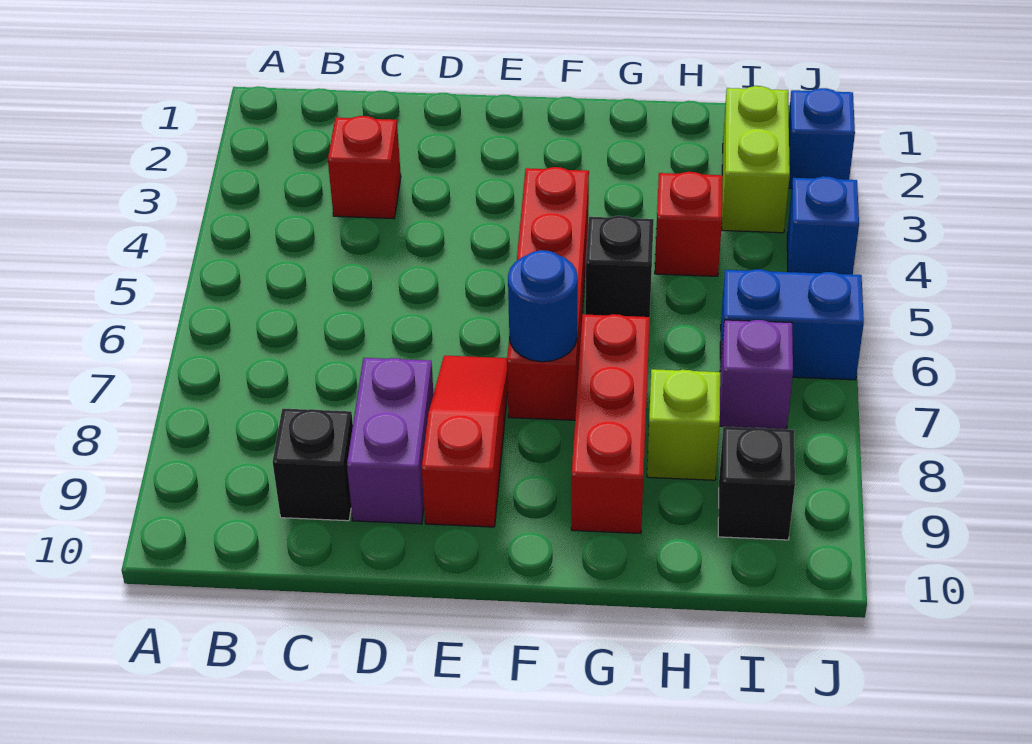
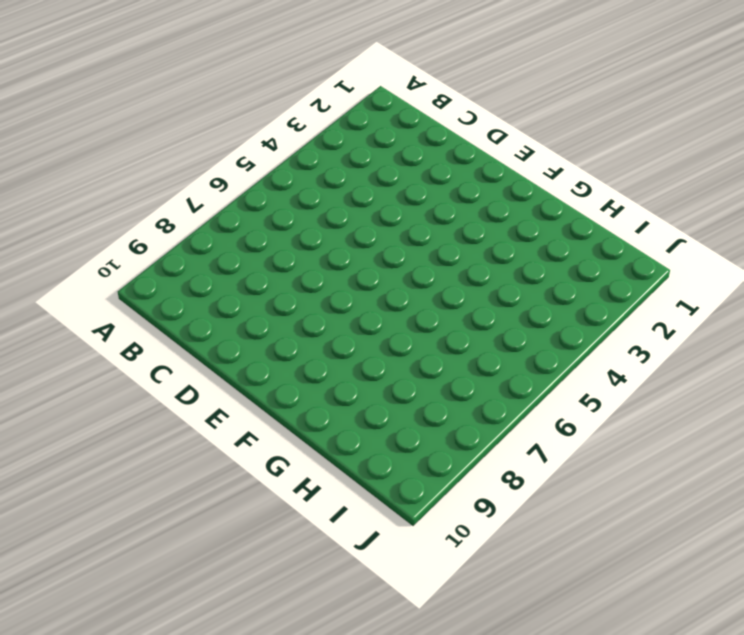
none -> red 1x1 brick [328,116,401,219]
none -> black 1x1 brick [273,409,353,521]
none -> purple 1x2 brick [347,358,434,524]

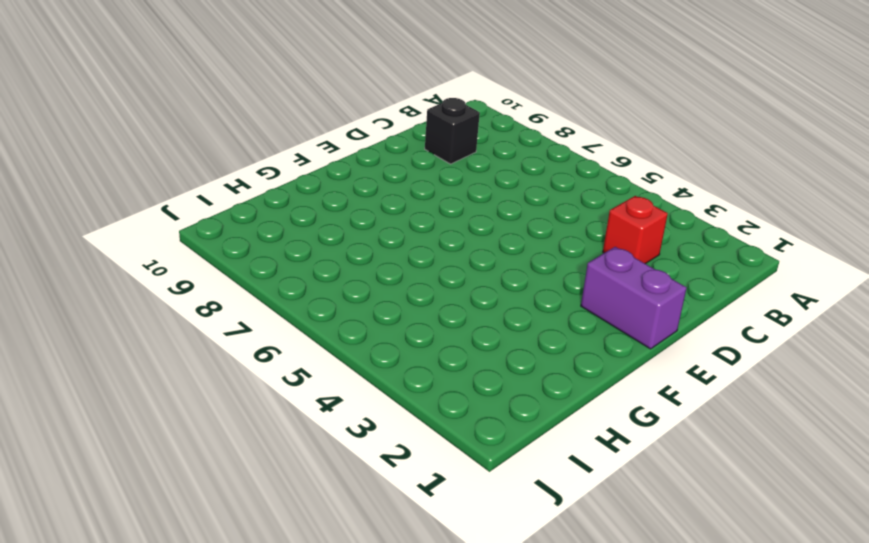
purple 1x2 brick [581,247,687,349] -> purple 1x2 brick moved to [347,358,434,524]
none -> red 1x3 slope [421,356,508,527]
none -> red 1x4 brick [507,167,589,420]
none -> black 1x1 brick [585,216,654,317]

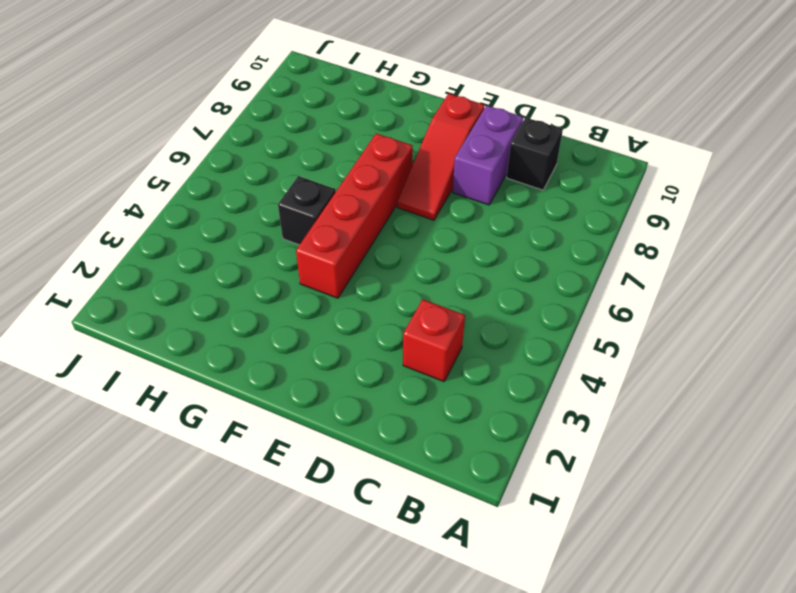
none -> red 1x3 brick [571,314,650,534]
none -> red 1x1 brick [655,172,723,276]
none -> lime 1x1 brick [647,369,720,480]

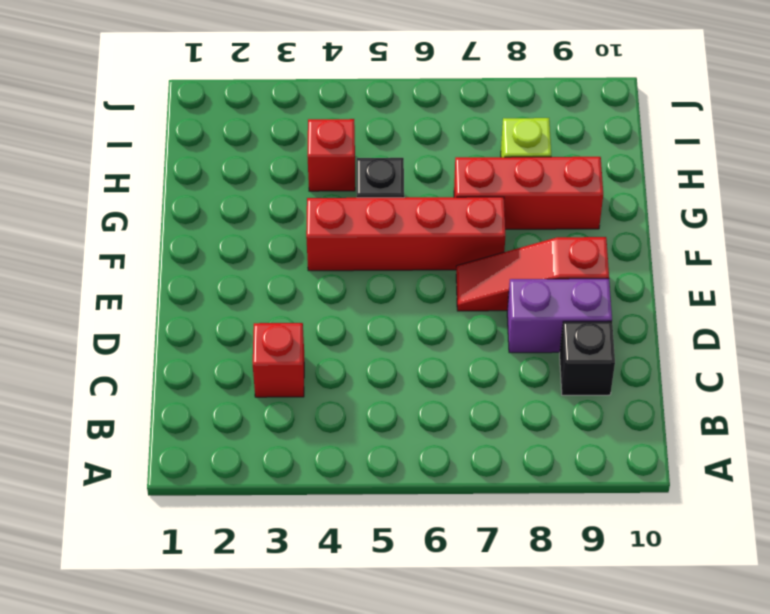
none -> lime 1x2 brick [722,86,790,233]
none -> blue 1x2 brick [720,269,864,380]
none -> purple 1x1 brick [720,320,793,429]

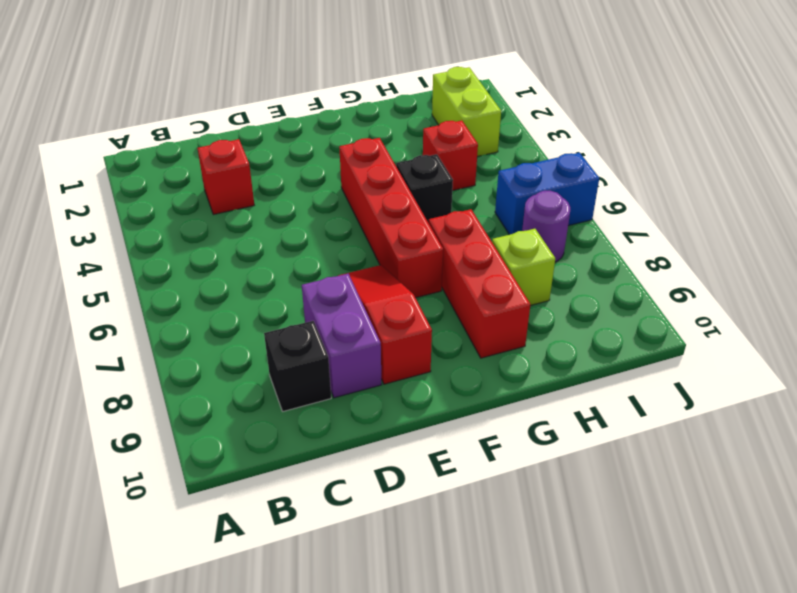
purple 1x1 round brick [522,191,570,262] -> purple 1x1 brick [720,320,793,429]
none -> black 1x1 brick [718,427,795,540]
none -> blue 1x1 brick [788,88,855,189]
none -> blue 1x1 brick [787,176,859,275]

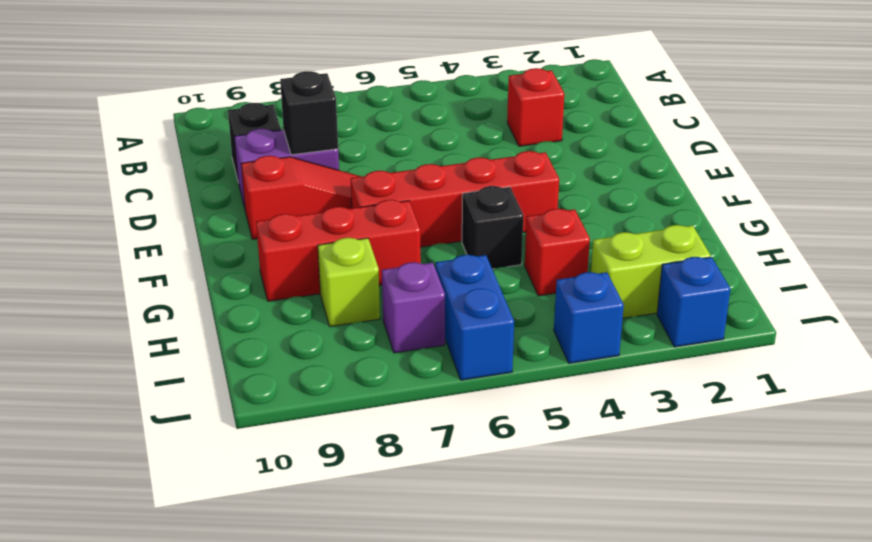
black 1x1 brick [280,71,338,155] -> black 1x1 brick moved to [718,427,795,540]
none -> blue 1x1 round brick [508,250,578,362]

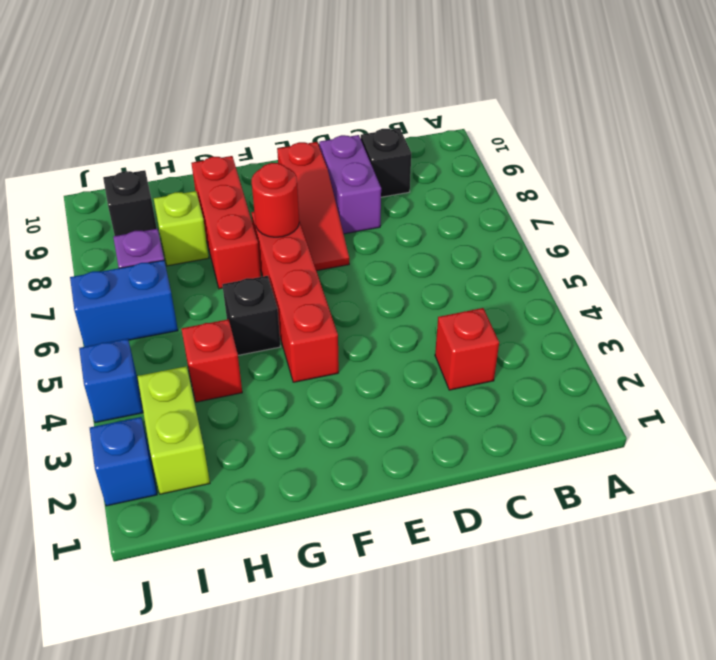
red 1x1 round brick [252,163,299,237] -> blue 1x1 round brick [508,250,578,362]

